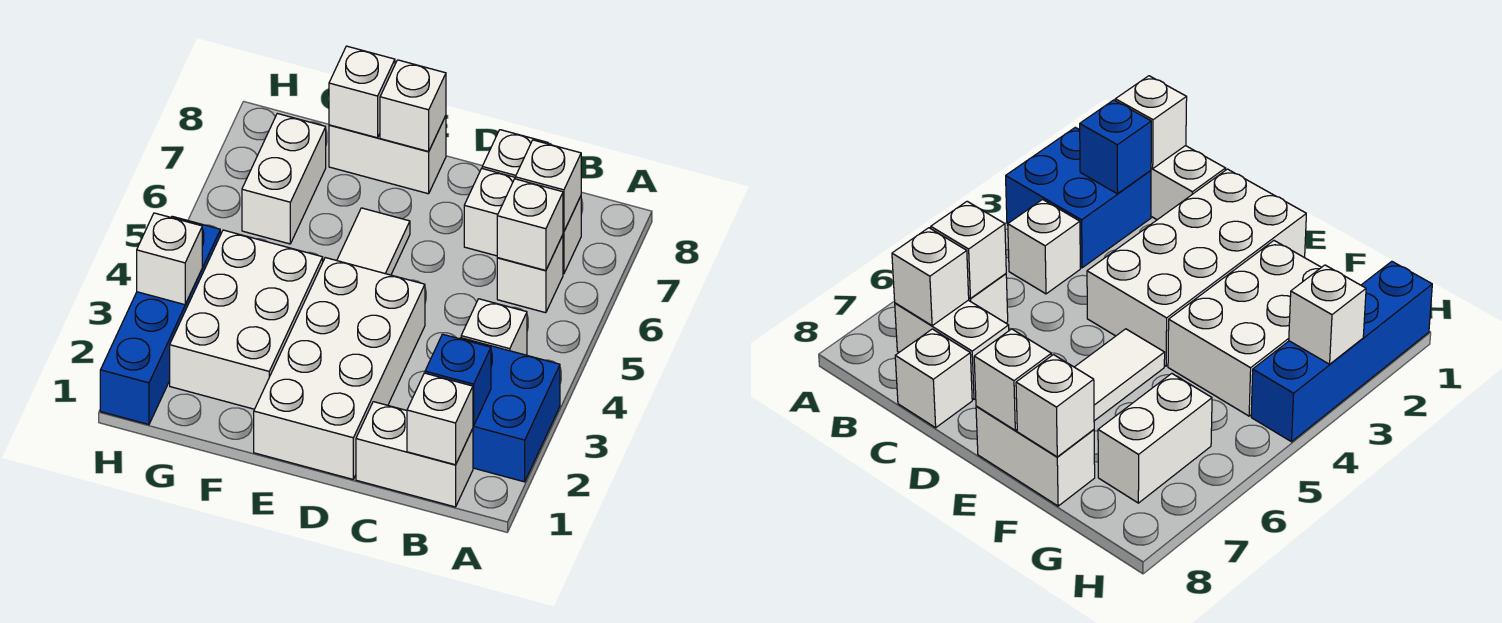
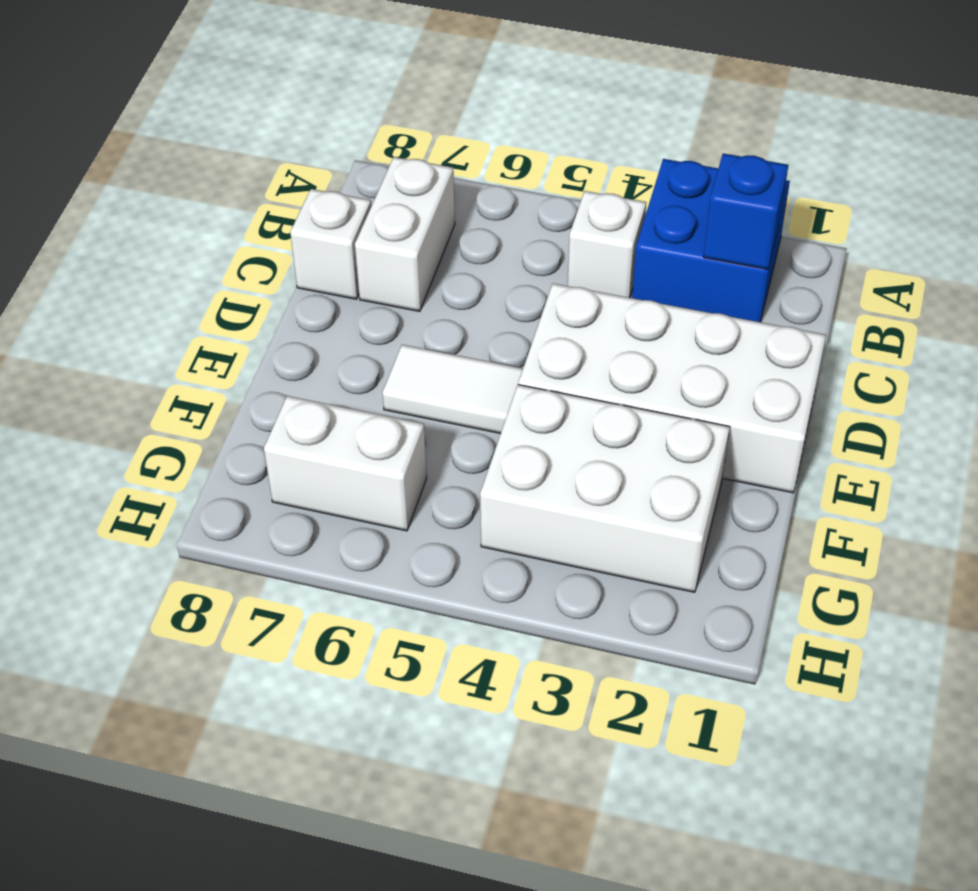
none -> white 1x2 brick [356,402,473,507]
none -> white 1x1 brick [497,235,563,313]
none -> white 1x2 brick [329,116,446,194]

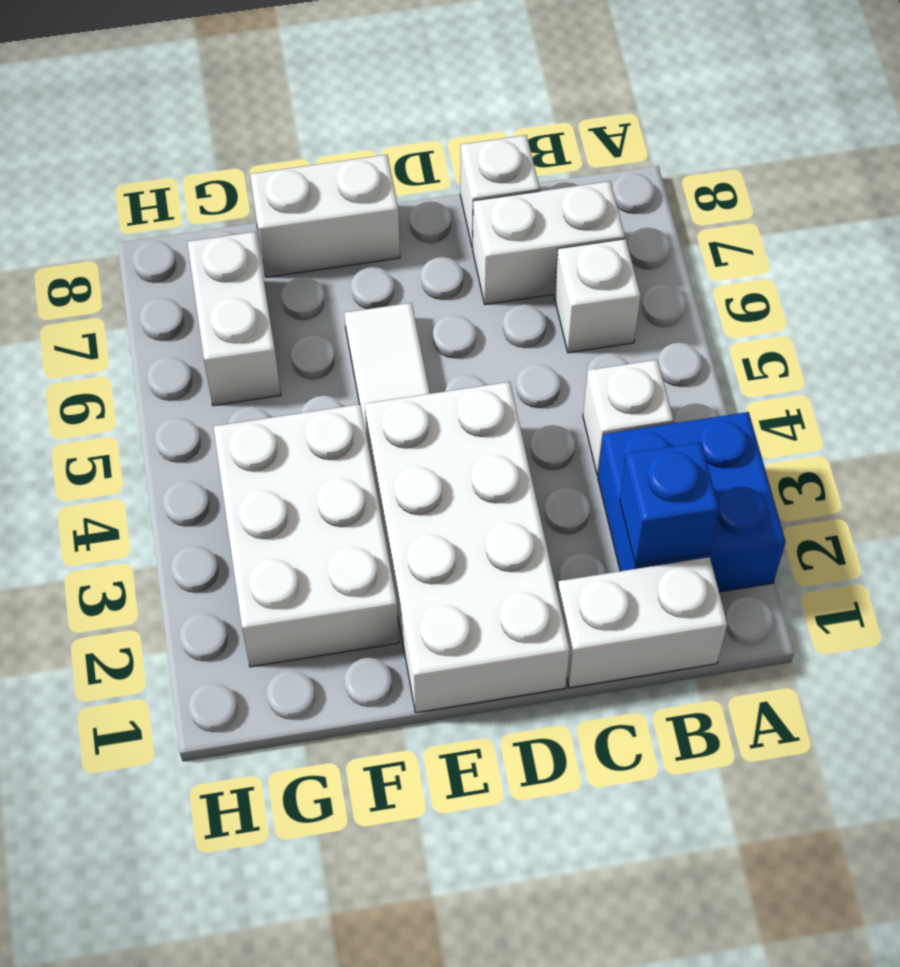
none -> blue 1x4 brick [100,216,220,425]
none -> white 1x1 brick [407,373,473,465]
none -> white 1x1 brick [497,179,563,270]

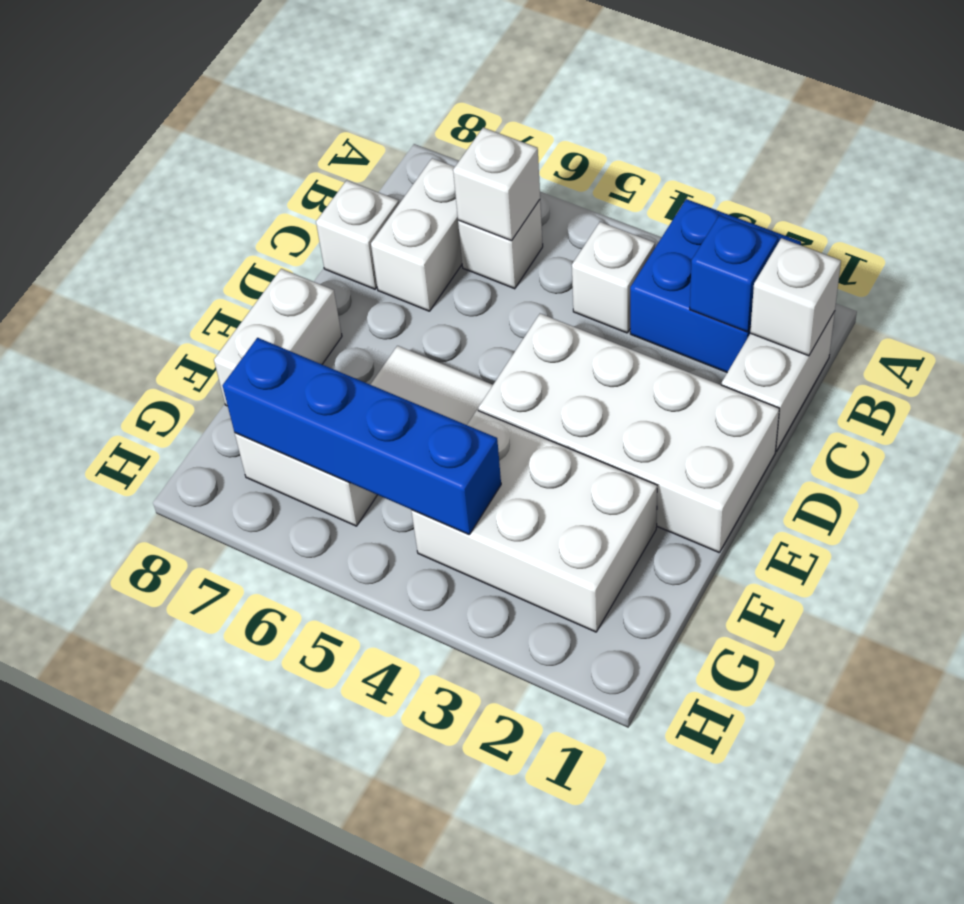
blue 1x4 brick [223,338,501,534] -> blue 1x4 brick moved to [100,216,220,425]
none -> white 1x1 brick [515,140,581,232]
none -> white 1x1 brick [380,60,446,151]
none -> white 1x1 brick [329,46,395,138]

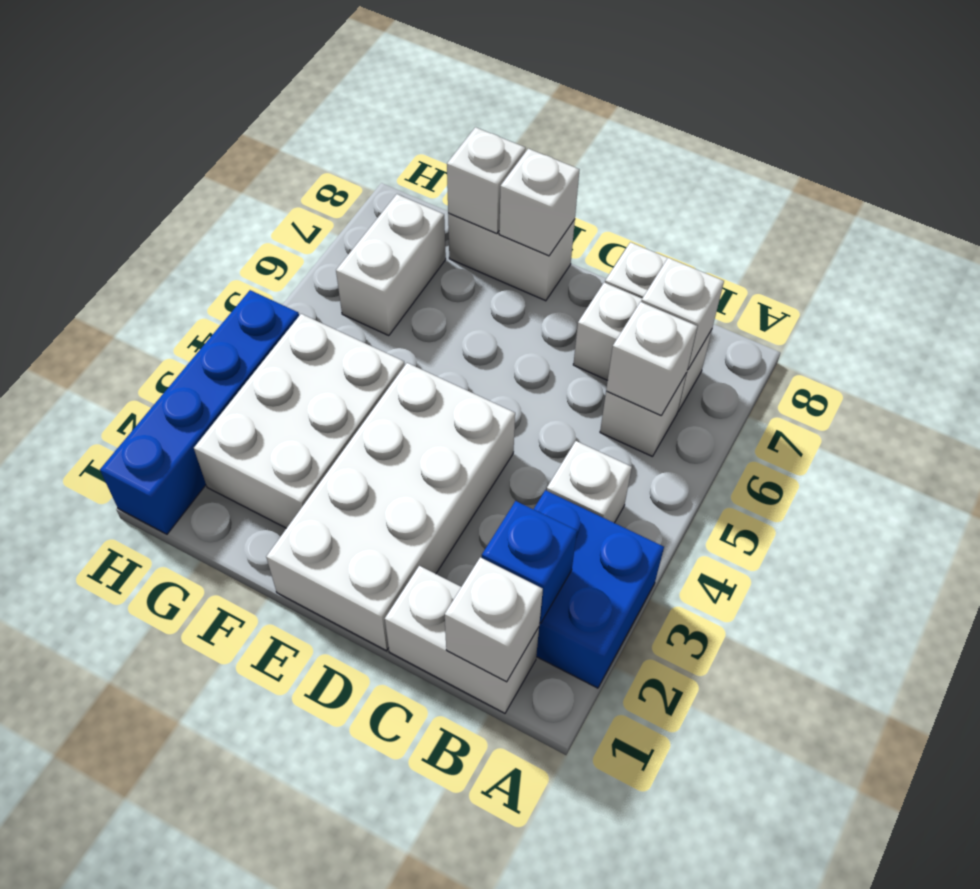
none -> white 1x2 tile [337,208,410,275]
none -> white 1x1 brick [137,213,202,305]

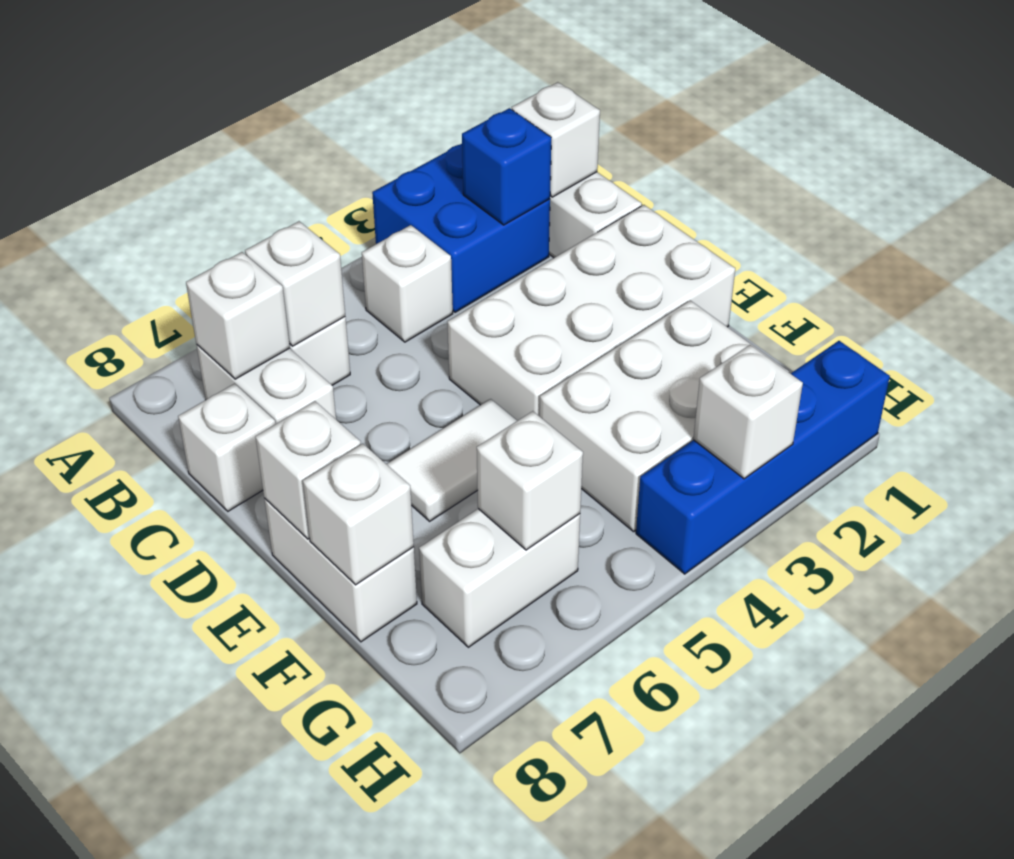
white 1x1 brick [477,411,583,550] -> none

